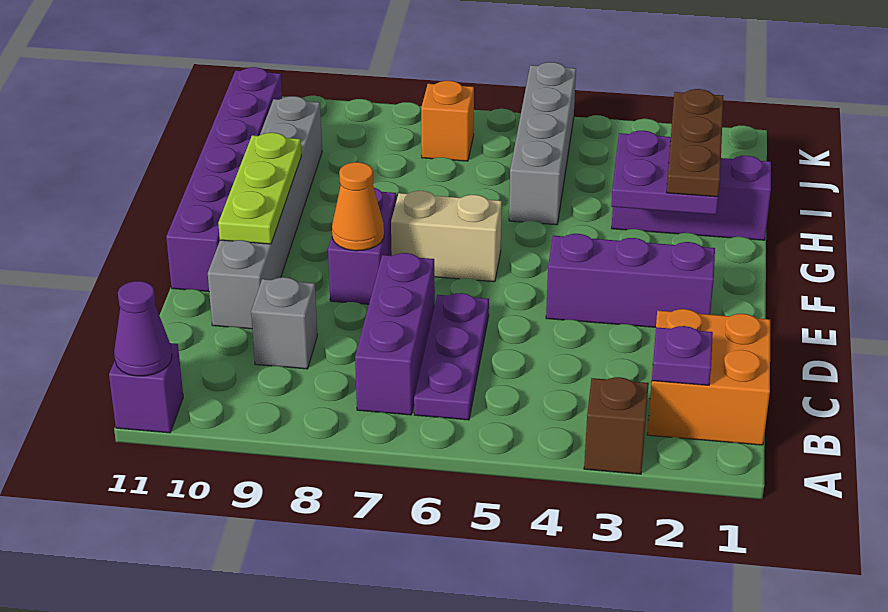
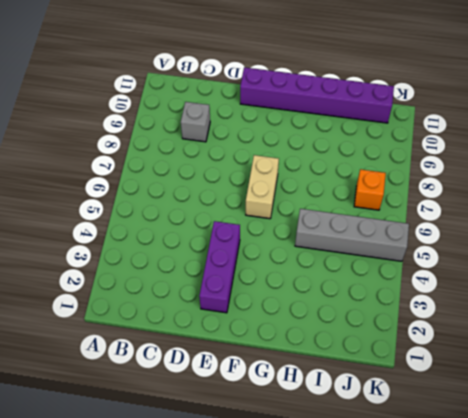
none -> brown 1x1 brick [584,377,649,474]
none -> purple 1x1 brick [109,343,183,433]
none -> orange 2x2 brick [647,309,770,445]

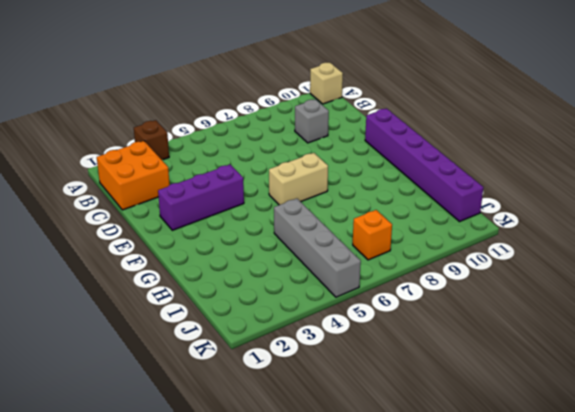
tan 1x1 brick [310,63,343,104] -> purple 1x1 brick [109,343,183,433]
none -> purple 1x3 plate [414,293,489,420]
none -> purple 1x3 brick [355,253,435,415]
none -> grey 1x6 brick [208,96,322,329]

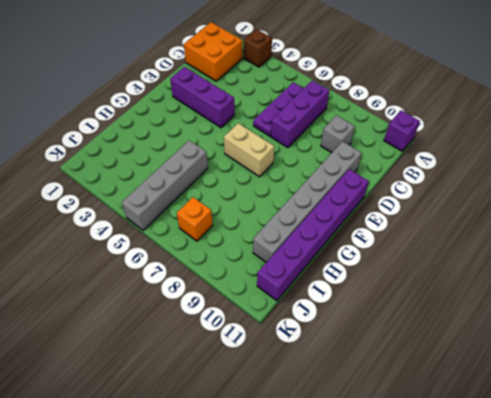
none -> purple 1x2 brick [328,188,396,304]
none -> purple 1x3 brick [612,156,771,240]
none -> purple 1x1 cone [114,281,172,376]

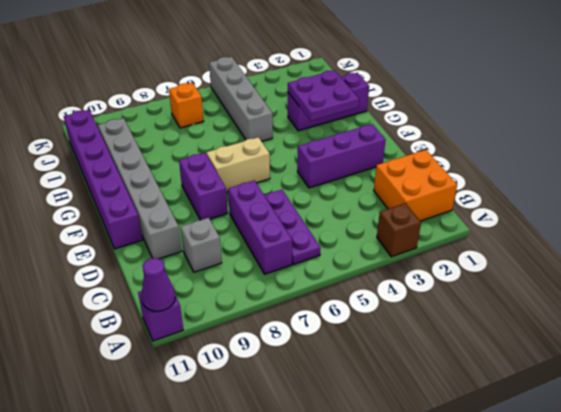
none -> purple 1x1 plate [652,326,713,385]
none -> orange 1x1 cone [332,162,384,251]
none -> lime 1x3 plate [218,133,301,244]

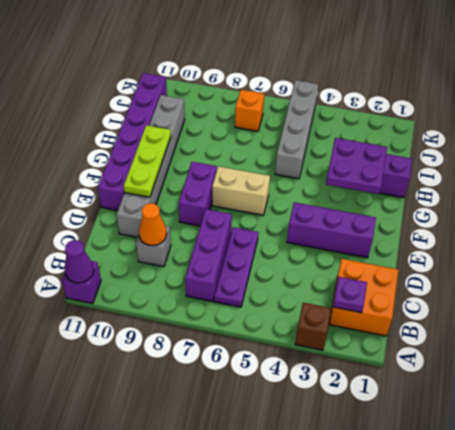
orange 1x1 cone [139,203,167,246] -> orange 1x1 cone moved to [332,162,384,251]
none -> brown 1x3 plate [667,89,723,197]

